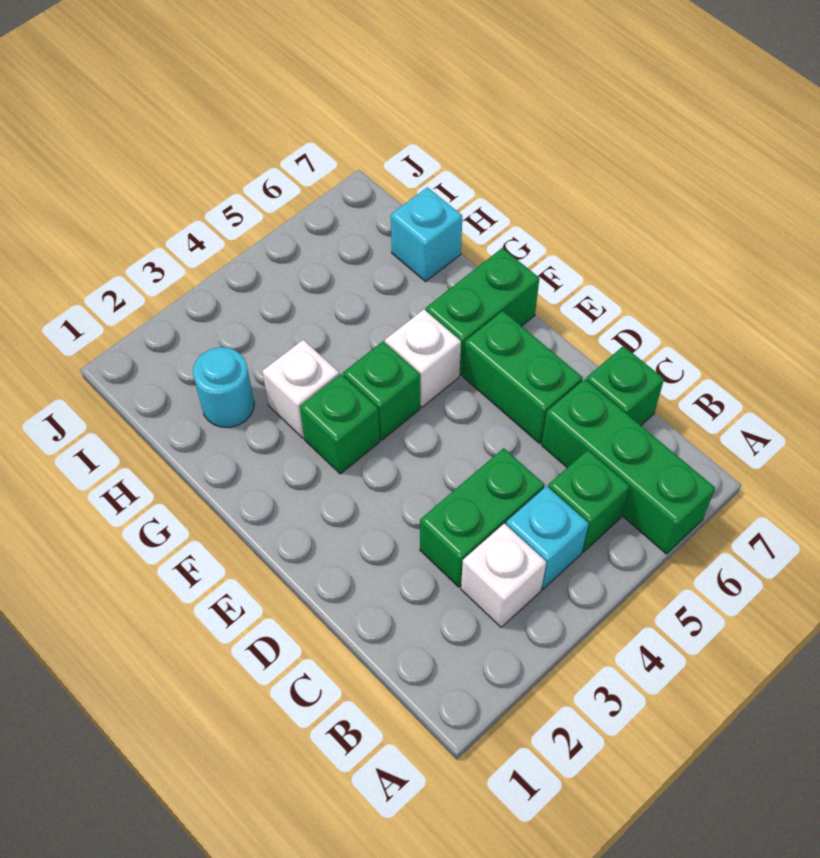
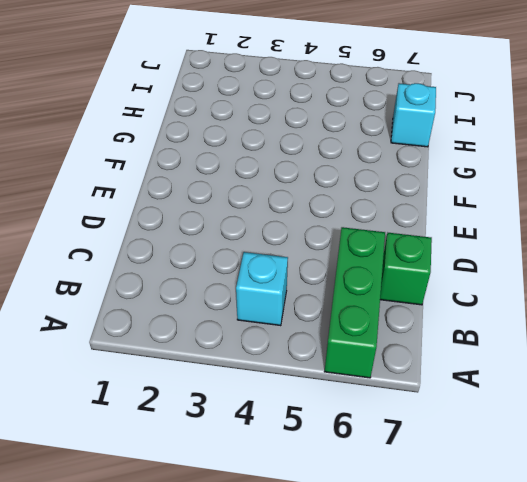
none -> white 1x1 brick [461,523,546,627]
none -> green 1x1 brick [548,450,630,552]
none -> green 1x2 brick [420,448,545,587]

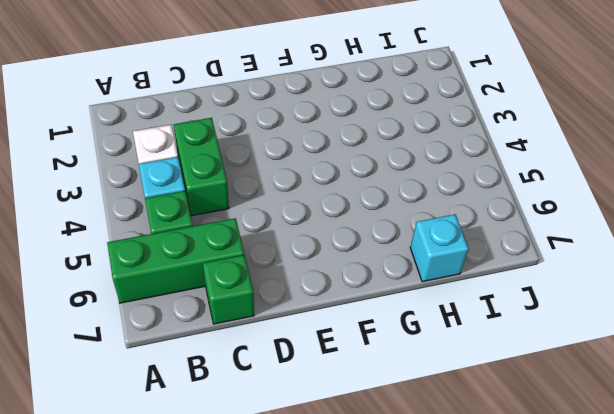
none -> green 1x2 brick [463,311,583,443]
none -> green 1x1 brick [300,374,380,474]
none -> green 1x1 brick [343,341,420,440]

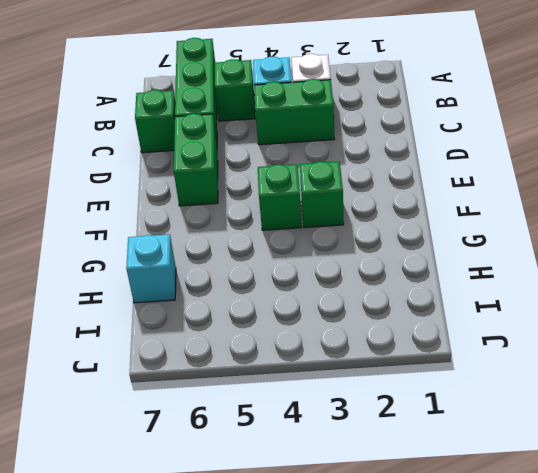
none -> white 1x1 brick [385,309,461,407]
none -> green 1x2 brick [426,248,539,375]
none -> white 1x1 brick [262,340,339,438]

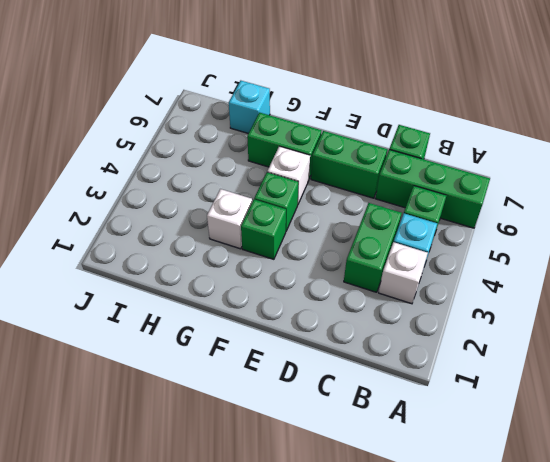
green 1x2 brick [247,113,321,179] -> green 1x2 brick turned to [426,248,539,375]
none -> cyan 1x1 round brick [193,347,254,427]

